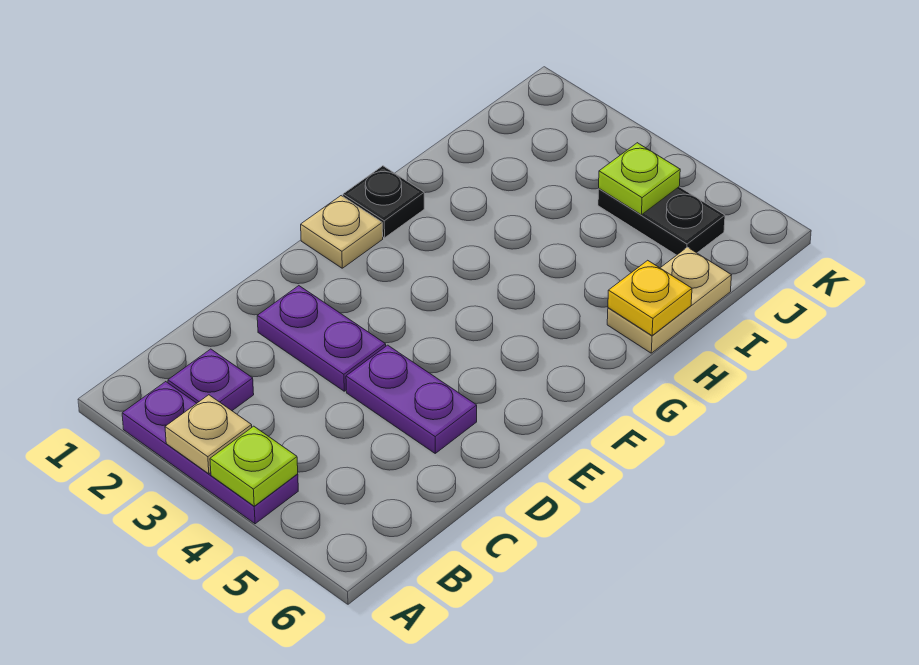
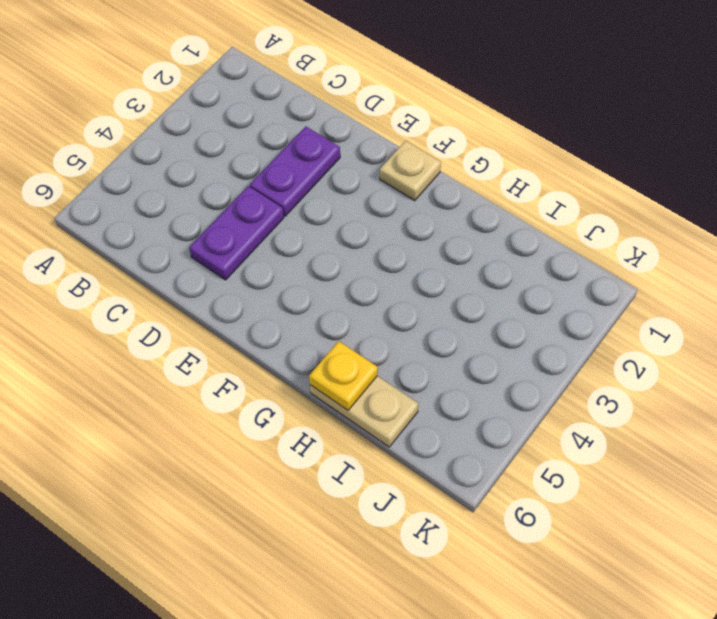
none -> purple 1x3 plate [122,382,298,524]
none -> purple 1x1 plate [168,349,254,411]
none -> black 1x1 plate [343,166,424,238]

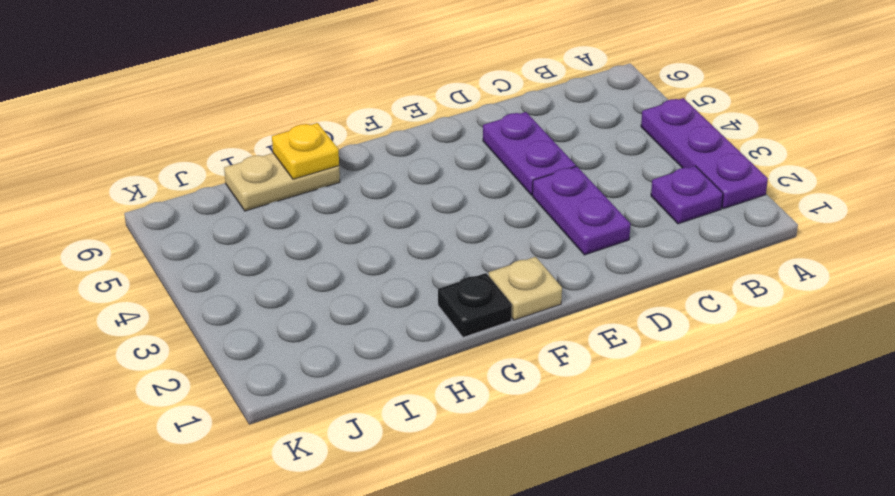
none -> black 1x2 plate [598,187,725,255]
none -> tan 1x1 plate [165,395,252,474]
none -> lime 1x1 plate [210,426,298,506]

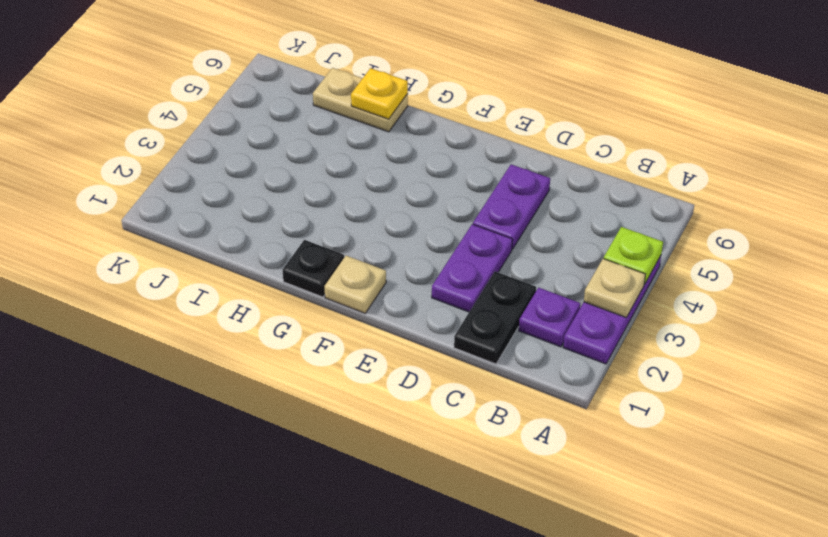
black 1x2 plate [454,271,536,364] -> black 1x2 plate moved to [598,187,725,255]
none -> lime 1x1 plate [599,143,680,215]

